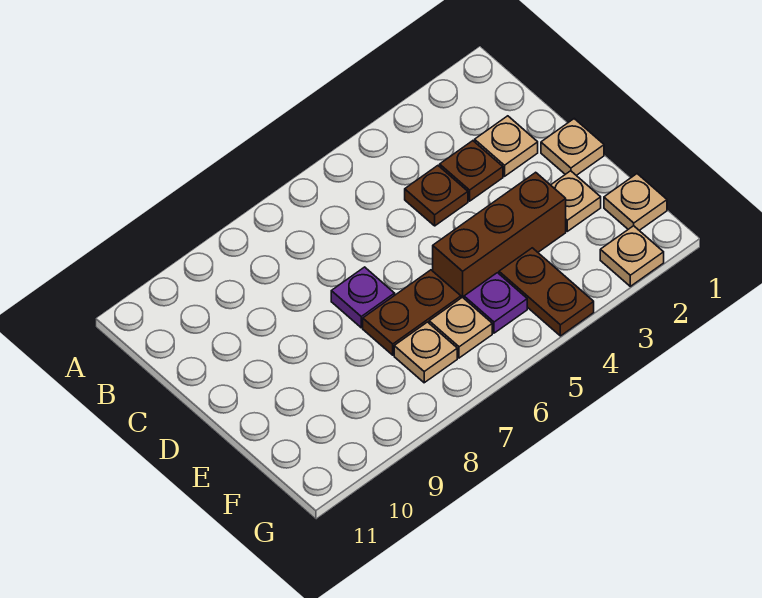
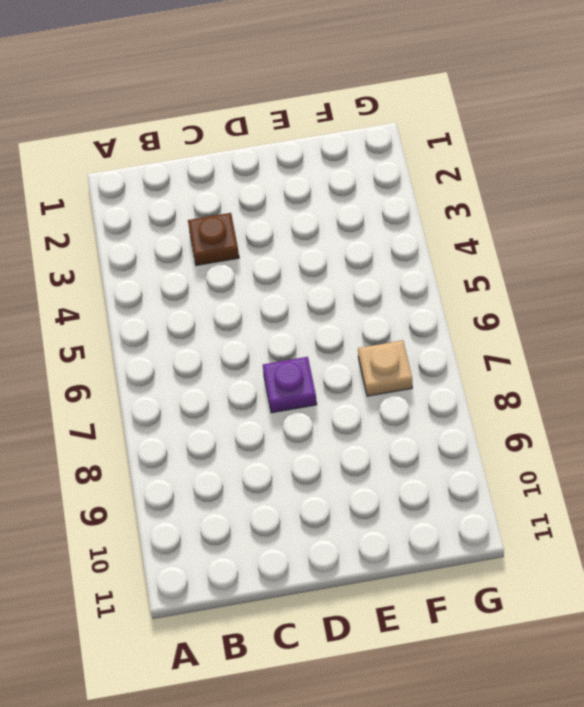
none -> tan 1x1 plate [475,116,538,176]
none -> brown 1x1 plate [405,166,468,226]
none -> tan 1x1 plate [541,119,604,175]

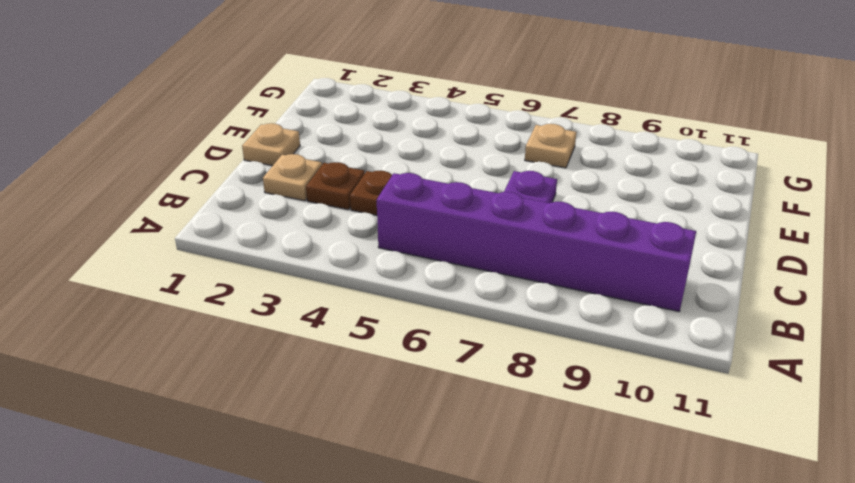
purple 1x6 brick [377,173,696,312] -> none
none -> tan 1x1 plate [551,171,601,231]
none -> brown 1x3 brick [433,172,566,298]
none -> brown 1x2 plate [363,270,461,355]

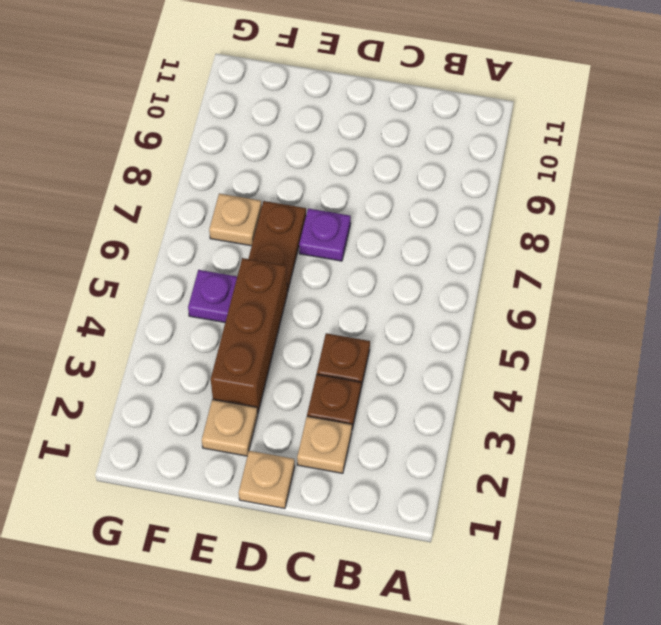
none -> tan 1x1 plate [604,174,667,230]
none -> brown 1x2 plate [499,248,594,336]
none -> tan 1x1 plate [429,297,492,358]

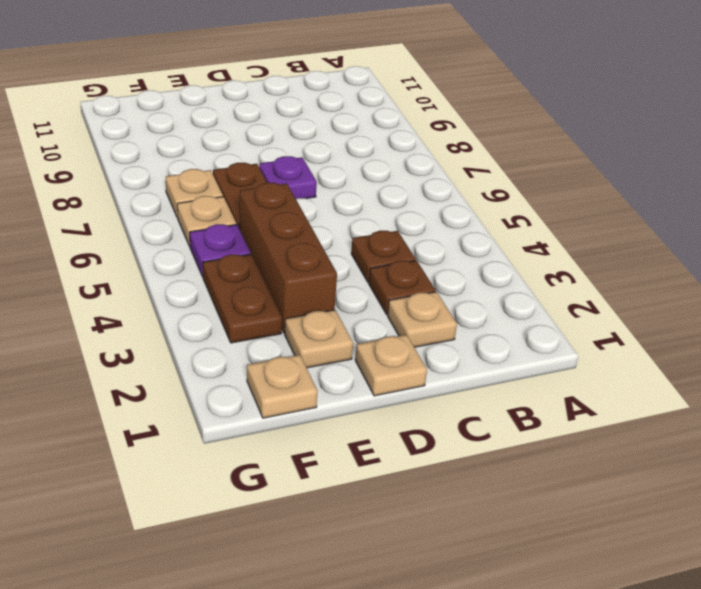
brown 1x2 plate [203,254,282,343] -> brown 1x2 plate turned to [499,248,594,336]
none -> tan 1x1 plate [600,226,664,286]

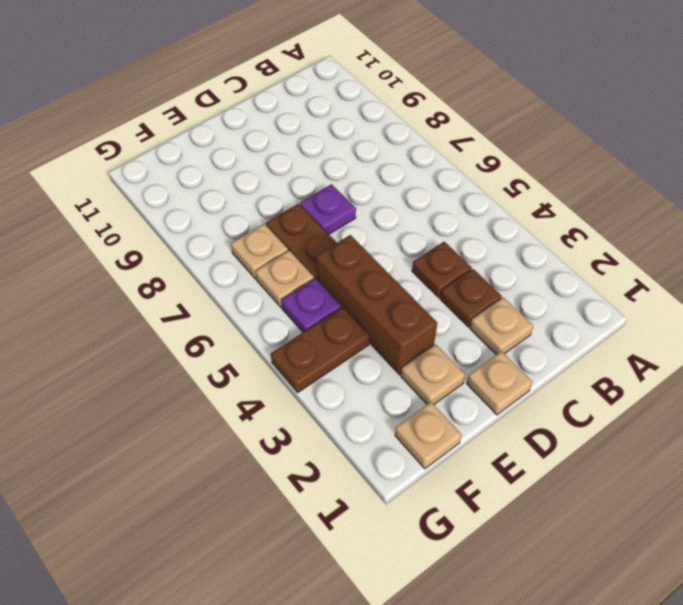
none -> tan 1x1 plate [600,226,664,286]

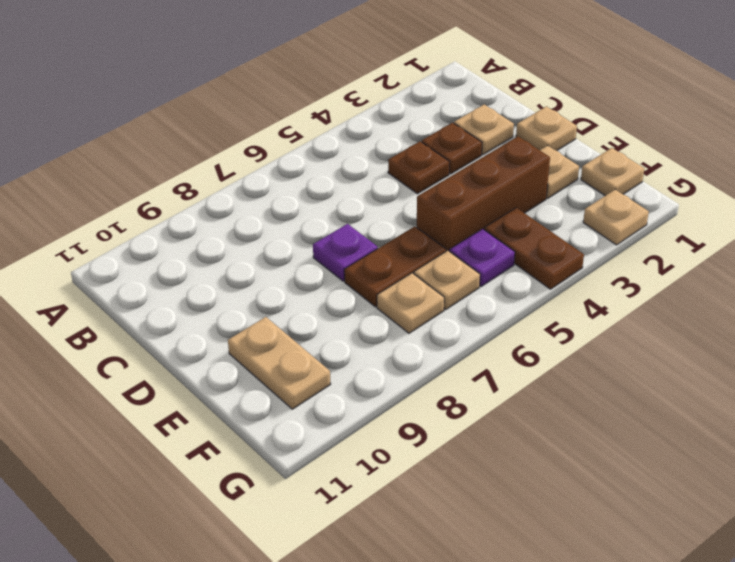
tan 1x2 plate [228,317,331,409] -> none

